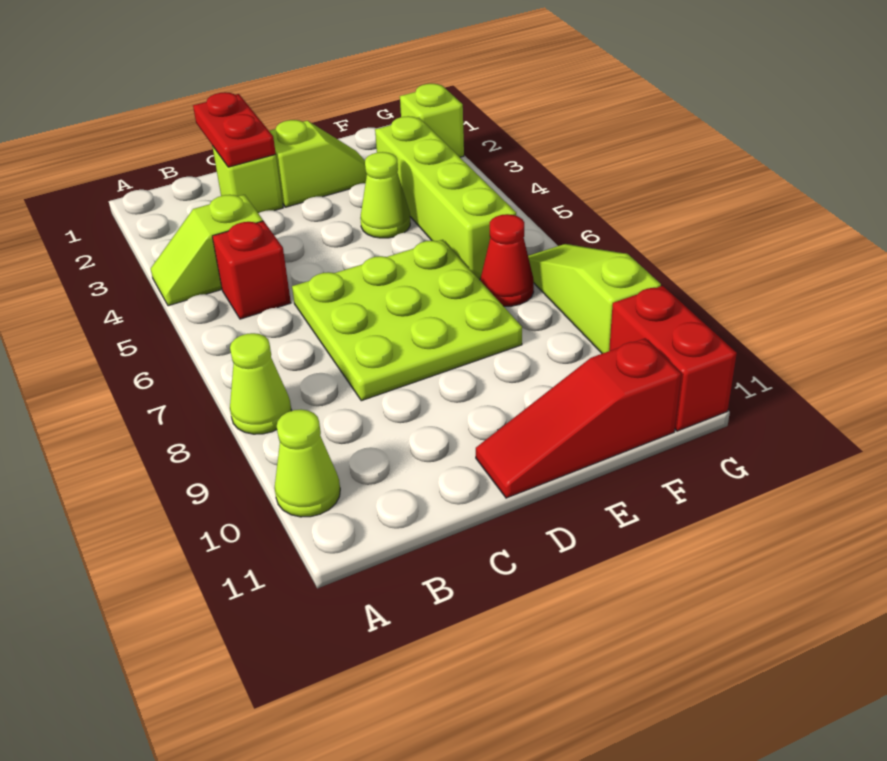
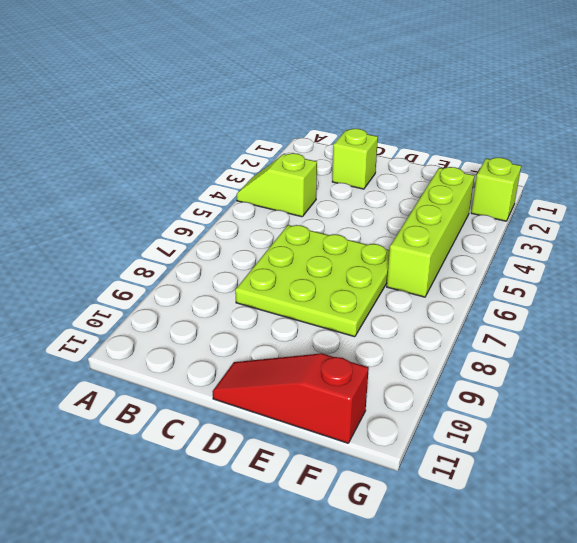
none -> lime 1x1 cone [230,333,292,434]
none -> lime 1x1 cone [275,410,340,517]
none -> red 1x1 brick [212,221,291,319]

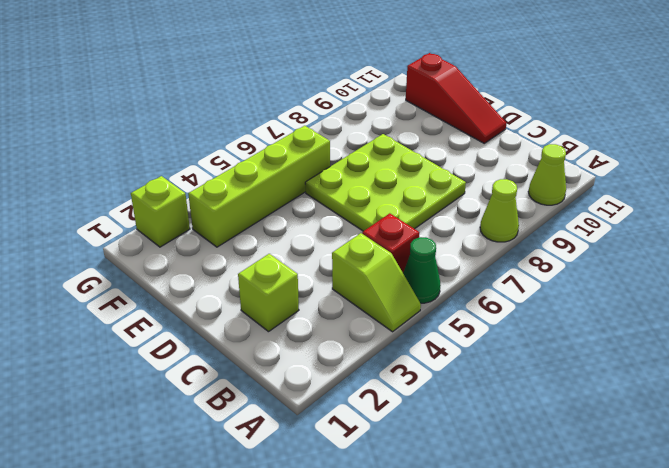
green 1x1 cone [403,237,441,303] -> none
none -> lime 1x2 slope [269,120,367,207]
none -> lime 1x1 cone [360,152,410,238]
none -> red 1x1 cone [480,214,534,306]

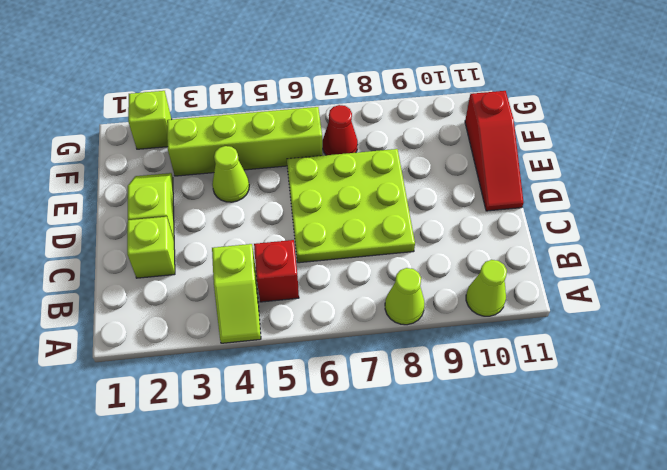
none -> lime 1x3 slope [528,244,661,354]
none -> red 1x2 brick [609,286,737,431]
none -> red 1x2 plate [193,92,276,167]

